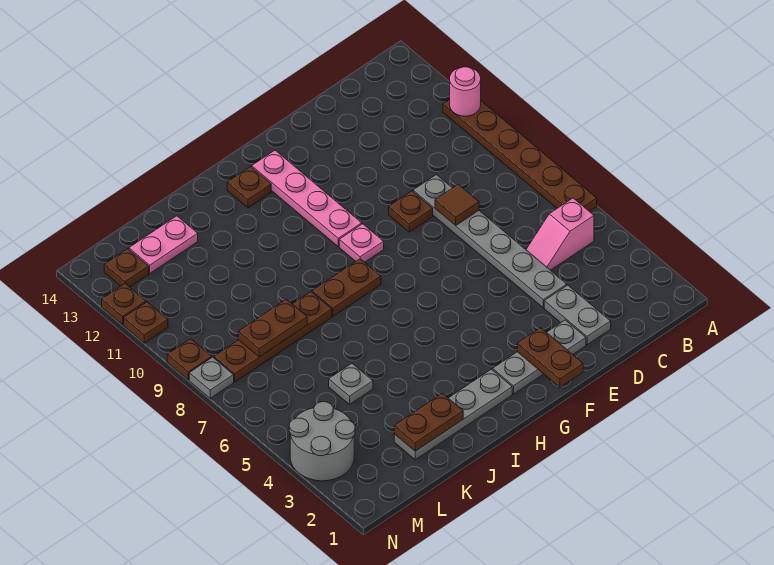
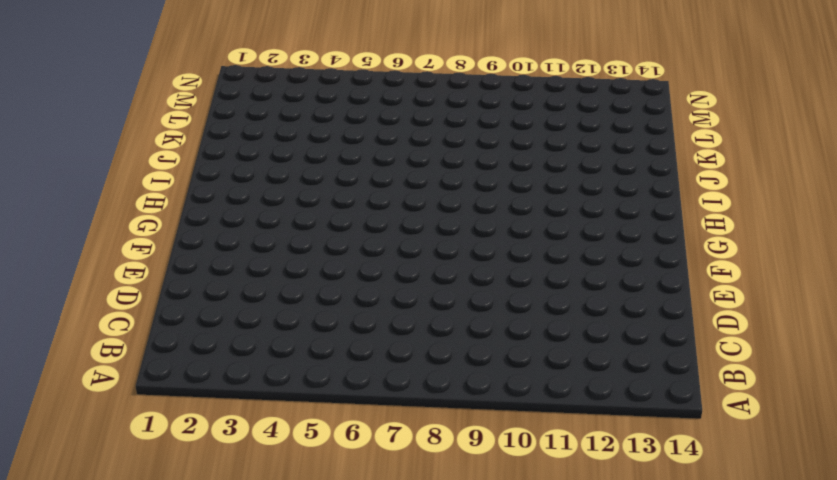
none -> brown 1x6 plate [443,100,597,211]
none -> pink 1x2 slope [526,198,594,270]
none -> grey 1x2 plate [544,285,611,345]

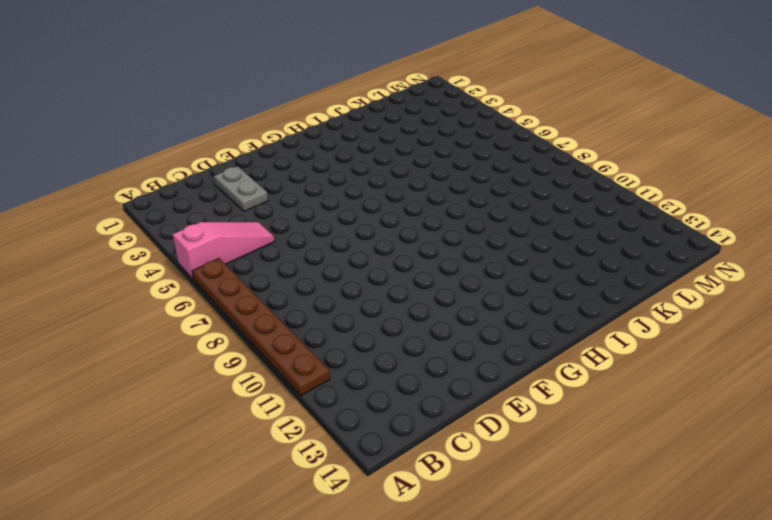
pink 1x3 slope [173,222,275,279] -> pink 1x2 slope [526,198,594,270]
none -> grey 1x6 plate [413,175,567,308]
none -> grey 1x3 plate [493,320,586,394]
none -> brown 1x1 plate [389,191,433,232]

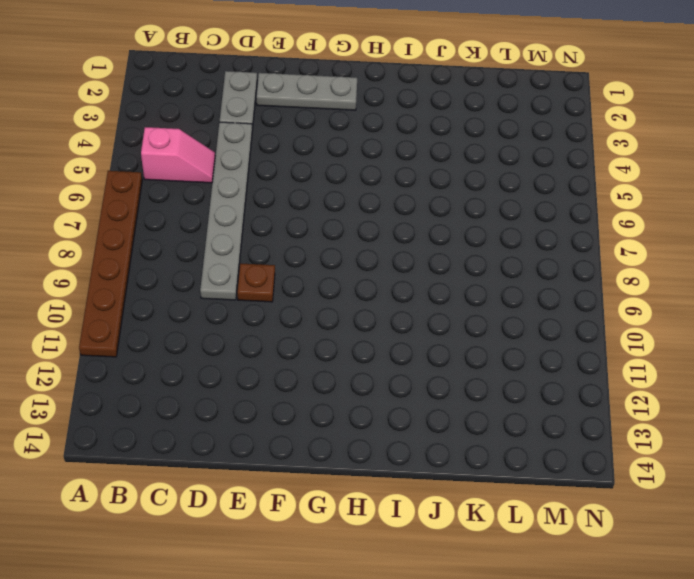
none -> pink 1x1 plate [339,224,384,262]
none -> pink 1x4 plate [252,150,362,247]
none -> grey 1x4 plate [394,369,512,460]

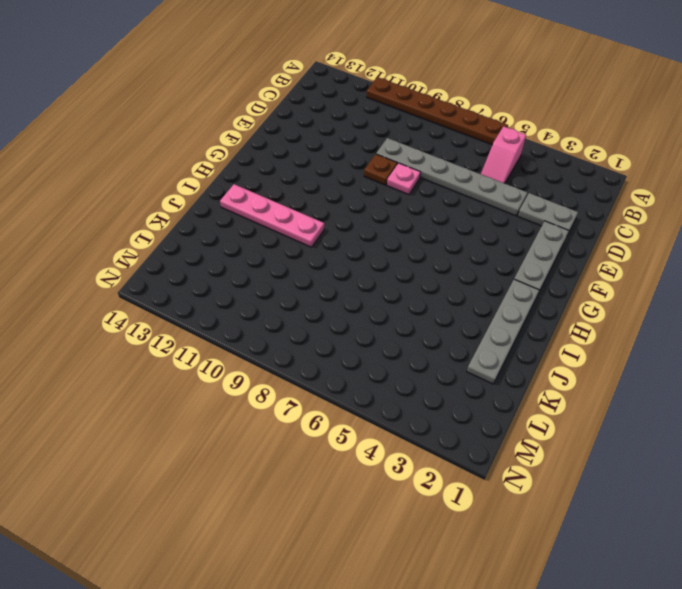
pink 1x1 plate [387,163,421,195] -> pink 1x1 plate moved to [339,224,384,262]
pink 1x4 plate [220,184,324,247] -> pink 1x4 plate moved to [252,150,362,247]
none -> brown 1x2 plate [312,259,381,316]
none -> brown 1x1 plate [227,167,271,208]
none -> brown 1x4 plate [214,292,332,382]

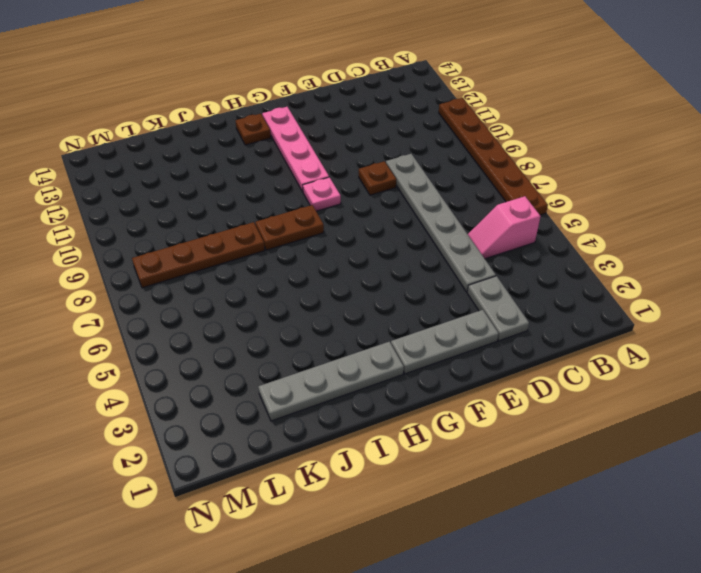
none -> grey 1x1 plate [329,363,373,404]
none -> pink 1x2 plate [129,216,198,273]
none -> grey 2x2 round brick [289,402,355,481]

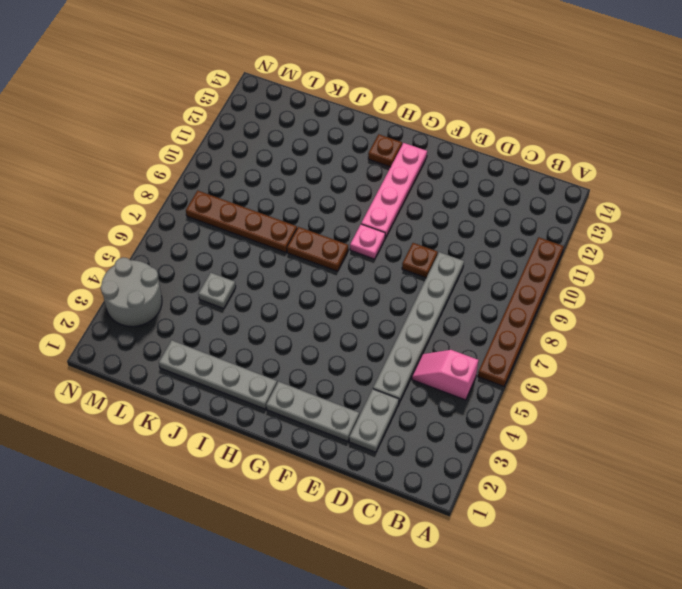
none -> pink 1x2 plate [129,216,198,273]
none -> brown 1x1 plate [104,249,149,287]
none -> grey 1x1 plate [189,357,234,398]

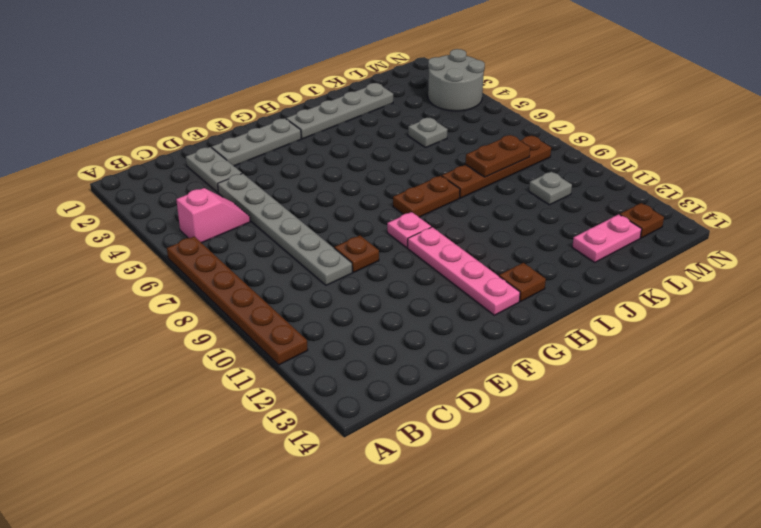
grey 1x1 plate [529,172,572,205] -> grey 1x1 plate moved to [189,357,234,398]
none -> brown 1x1 plate [167,339,212,380]
none -> brown 1x1 plate [124,302,168,343]
none -> brown 1x1 plate [102,284,146,325]

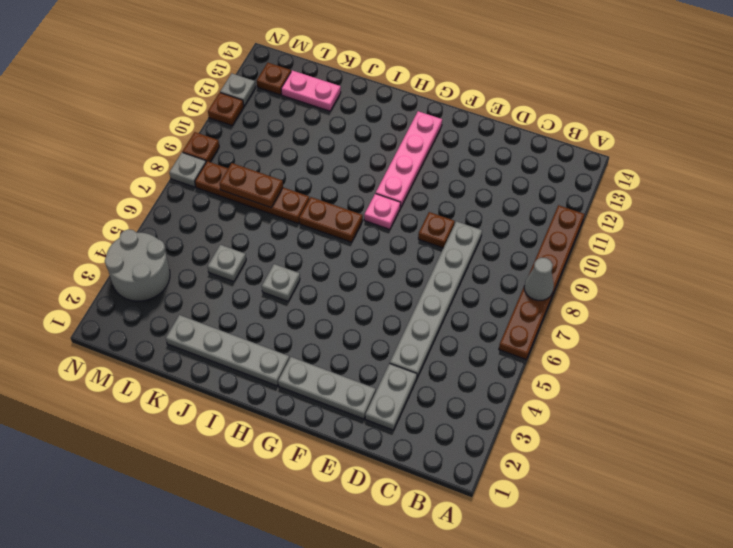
grey 1x1 cone [524,258,554,301] -> none
grey 1x1 plate [262,264,300,301] -> none
grey 1x1 plate [220,73,256,106] -> brown 1x1 plate [102,284,146,325]
none -> pink 1x2 slope [526,198,594,270]
none -> brown 1x1 plate [227,167,271,208]
none -> pink 1x1 round brick [450,67,481,116]

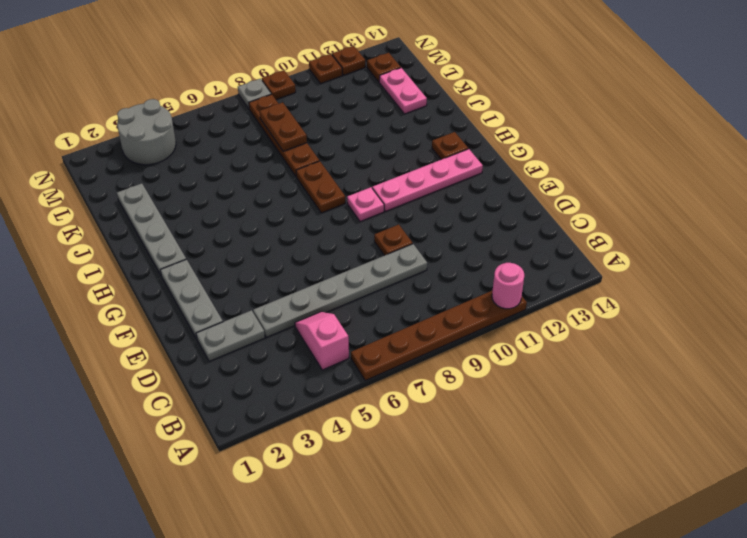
none -> grey 1x1 plate [329,363,373,404]
none -> brown 1x1 tile [435,184,479,225]
none -> brown 1x2 plate [517,328,583,387]

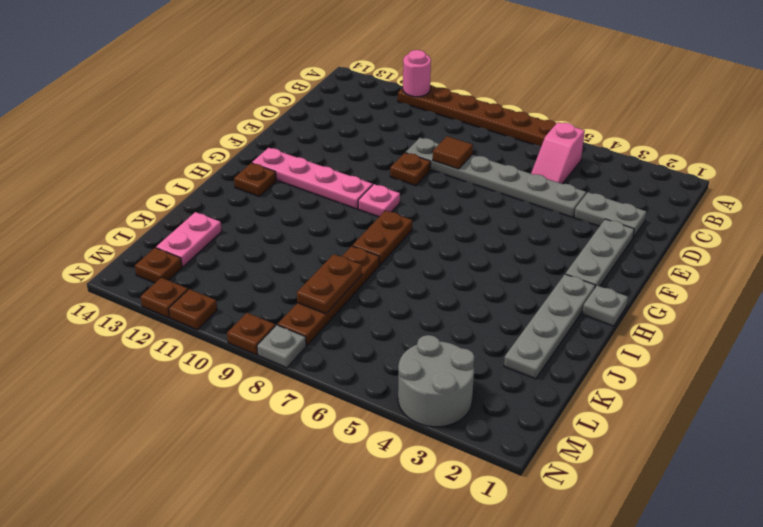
grey 1x1 plate [582,286,628,326] -> grey 1x1 plate moved to [329,363,373,404]
none -> brown 1x2 plate [517,328,583,387]
none -> brown 1x2 plate [394,393,463,451]

